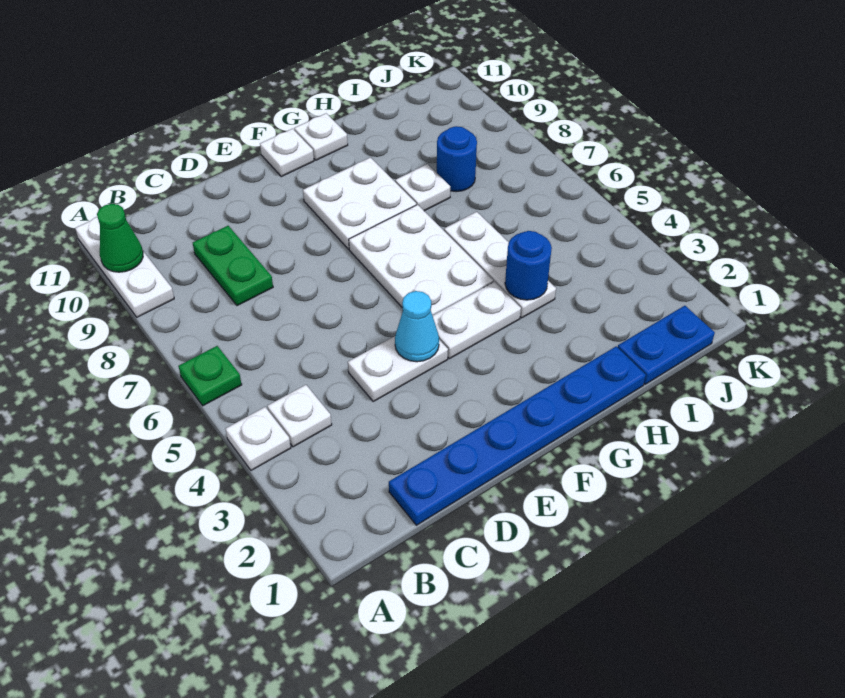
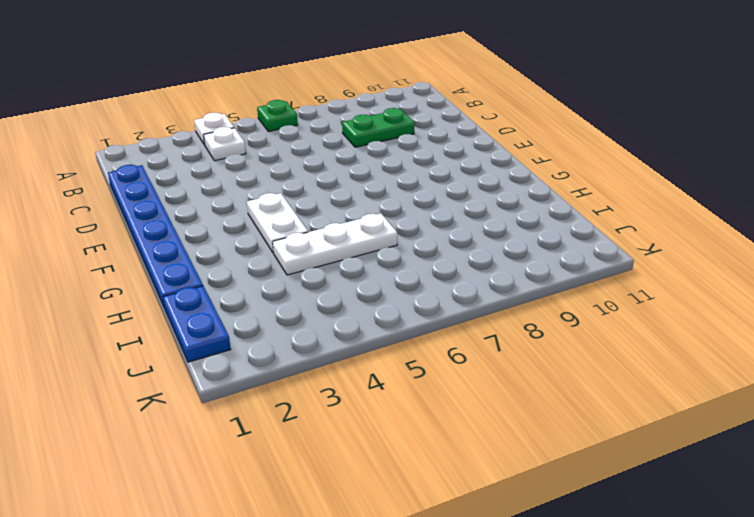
none -> white 1x3 plate [75,217,174,317]
none -> white 1x2 plate [348,336,448,401]
none -> white 2x3 plate [349,205,493,315]

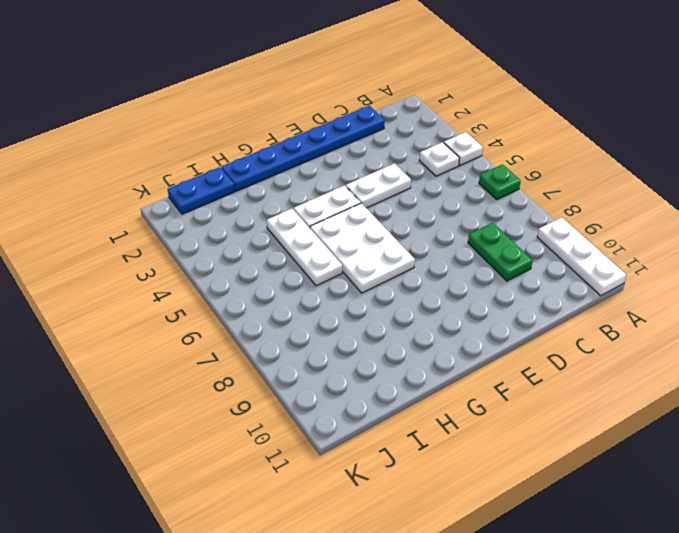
none -> white 2x2 plate [303,157,416,249]
none -> white 1x1 plate [260,129,314,177]
none -> white 1x1 plate [294,113,348,160]

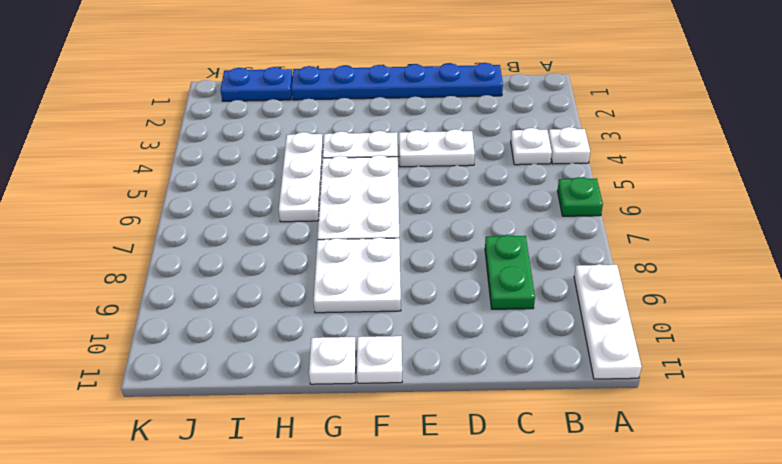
none -> white 1x1 plate [395,164,450,211]
none -> blue 1x1 round brick [437,126,477,192]
none -> green 1x1 cone [97,204,143,272]

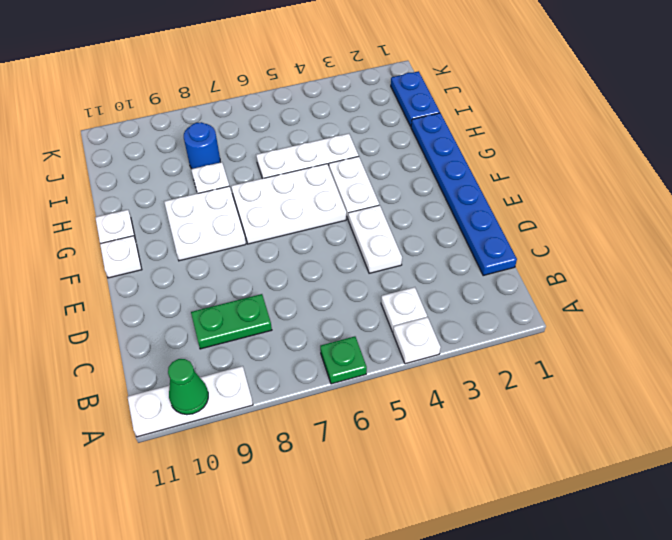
none -> cyan 1x1 cone [395,291,439,362]
none -> blue 1x1 round brick [505,231,552,300]

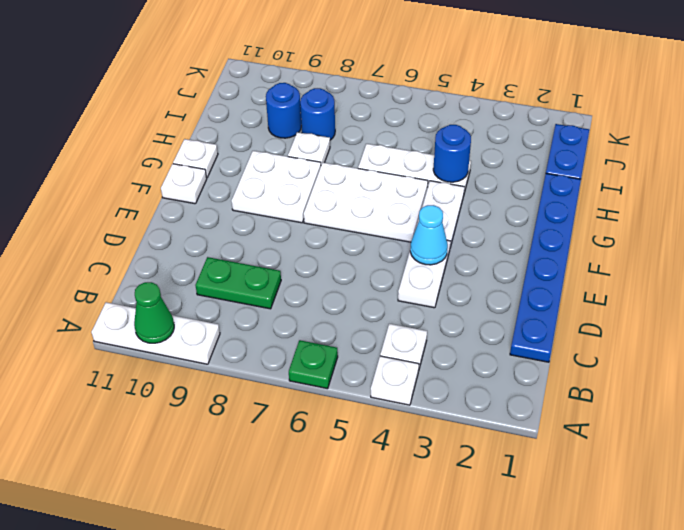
blue 1x1 round brick [266,83,301,138] -> none

